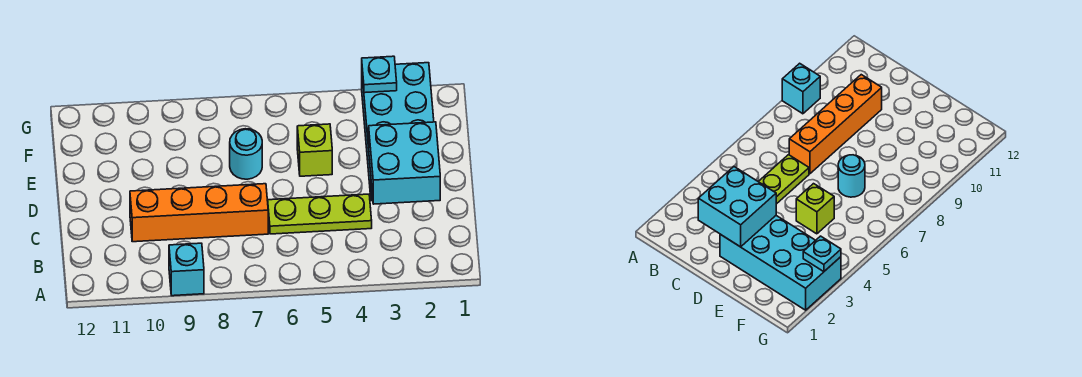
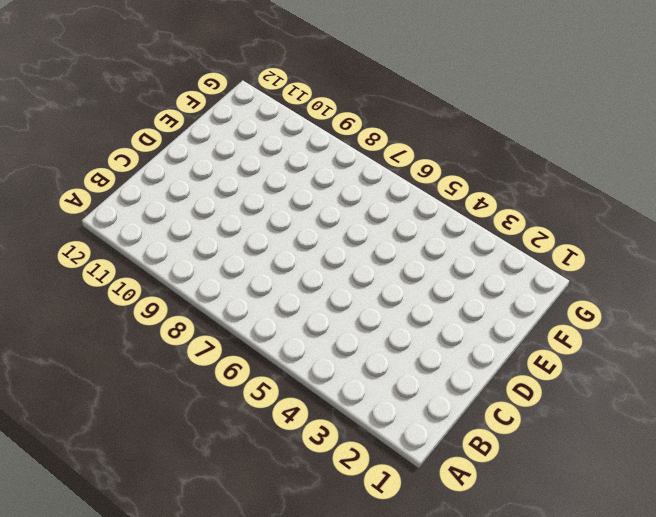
none -> cyan 1x1 brick [169,243,204,296]
none -> lime 1x3 plate [268,194,372,234]

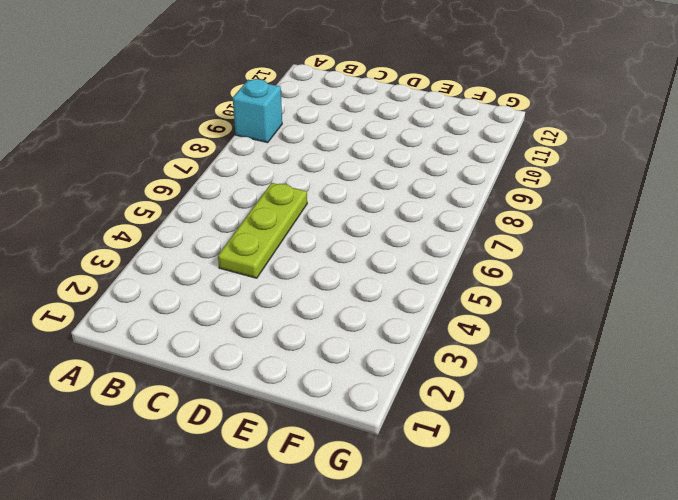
none -> orange 1x4 brick [130,184,268,242]
none -> cyan 2x4 brick [362,63,434,201]

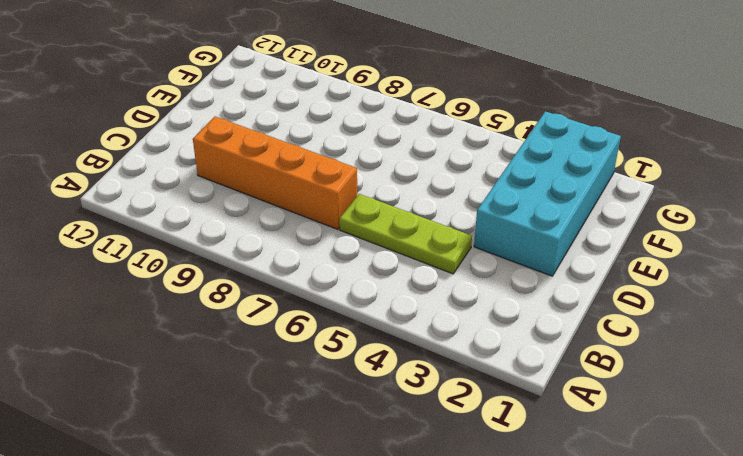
none -> cyan 1x1 brick [169,243,204,296]
none -> lime 1x1 brick [297,124,332,176]

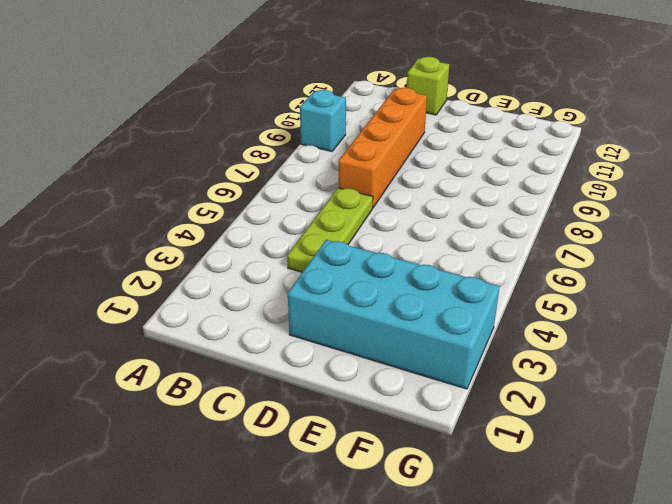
lime 1x1 brick [407,57,450,115] -> lime 1x1 brick moved to [297,124,332,176]
none -> cyan 1x1 round brick [230,129,262,179]
none -> cyan 2x2 brick [369,122,440,204]

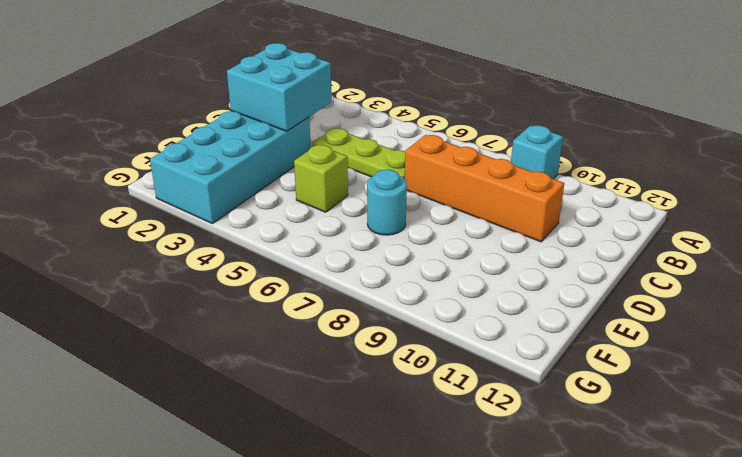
none -> cyan 1x1 plate [362,56,397,93]

